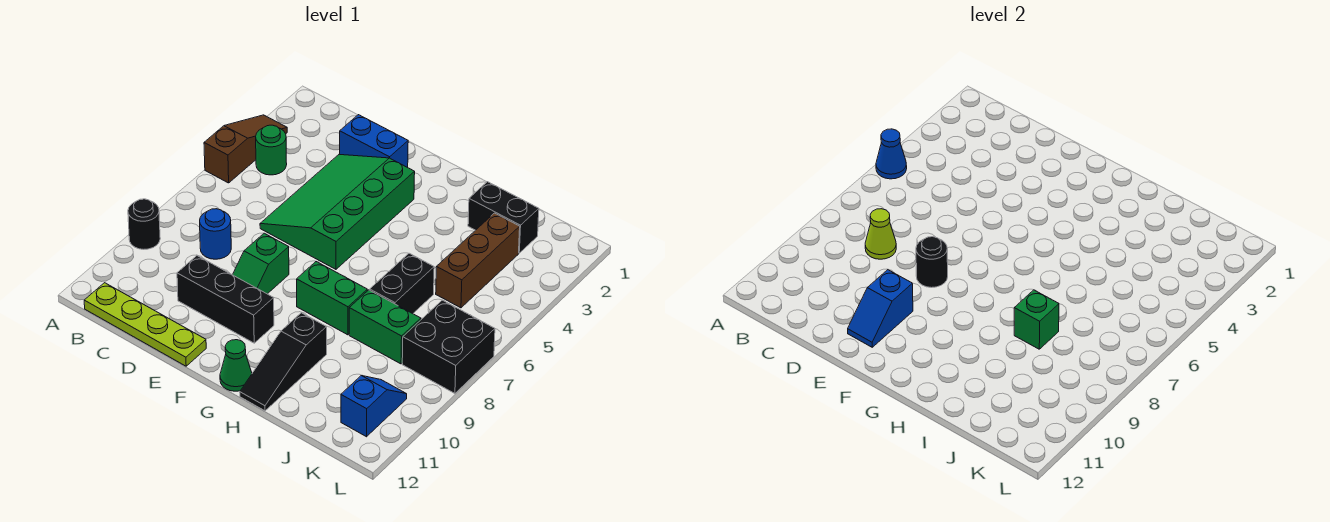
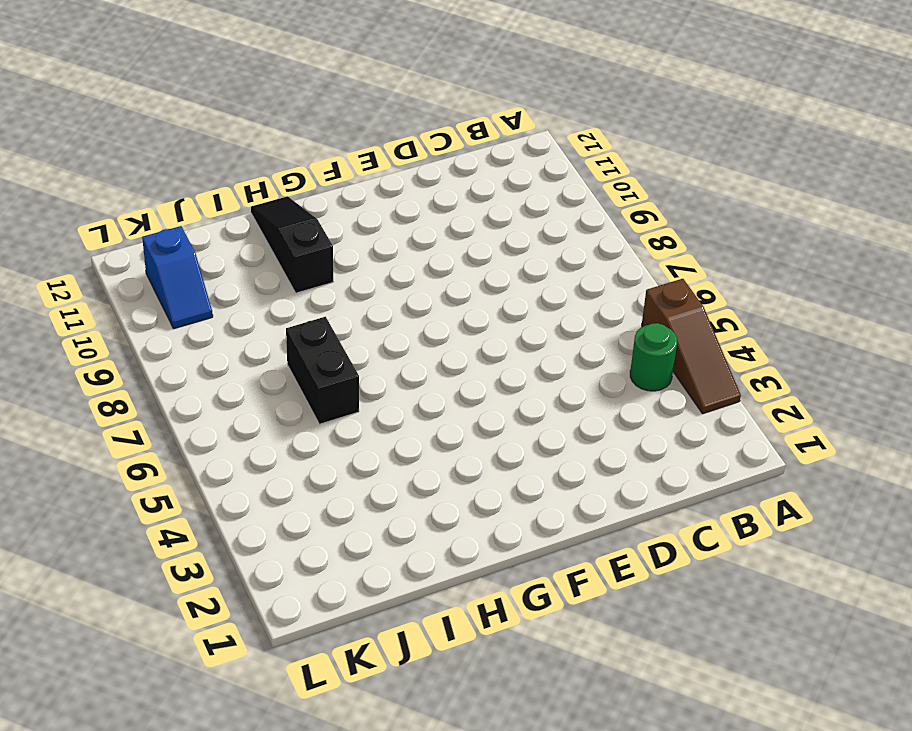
none -> black 1x1 round brick [128,199,160,249]
none -> lime 1x4 plate [84,283,206,366]
none -> blue 1x1 round brick [200,209,231,259]

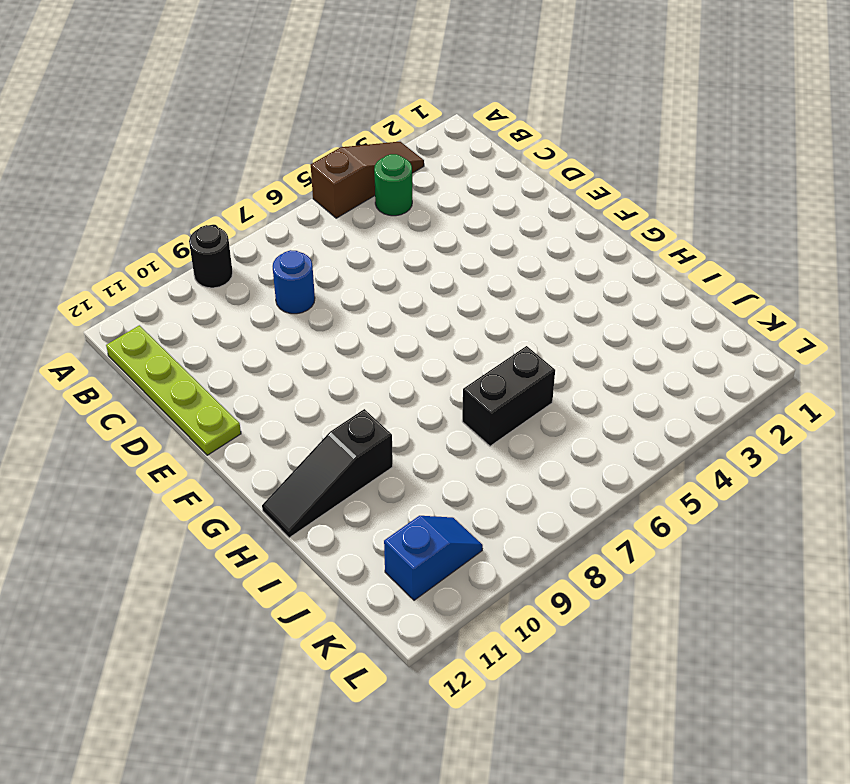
none -> blue 1x2 brick [340,115,408,167]
none -> green 3x4 slope [260,155,415,269]
none -> black 1x3 brick [177,256,274,343]

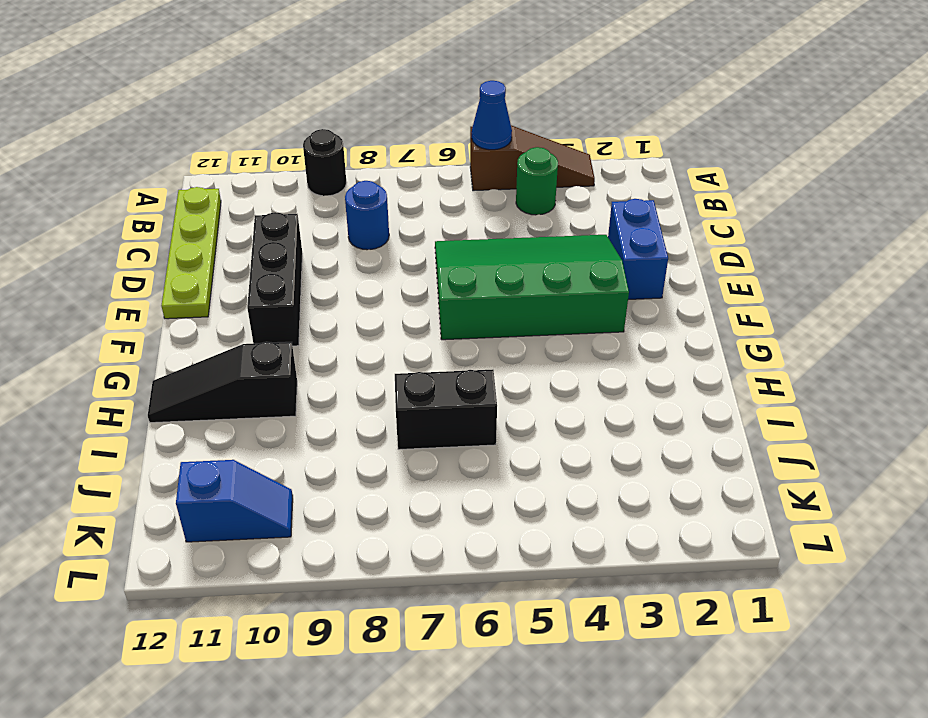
none -> green 1x2 slope [233,233,289,294]
none -> green 1x2 brick [297,262,367,335]
none -> green 1x1 cone [220,340,252,391]

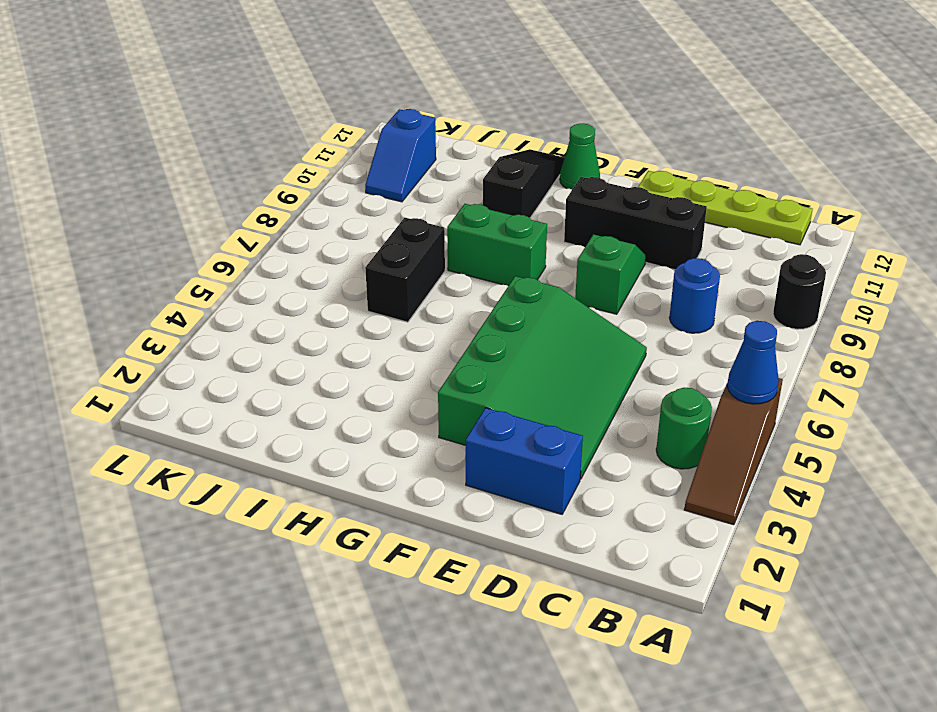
none -> black 1x2 brick [468,182,539,253]
none -> green 1x2 brick [349,290,421,364]
none -> brown 1x3 brick [436,213,520,308]

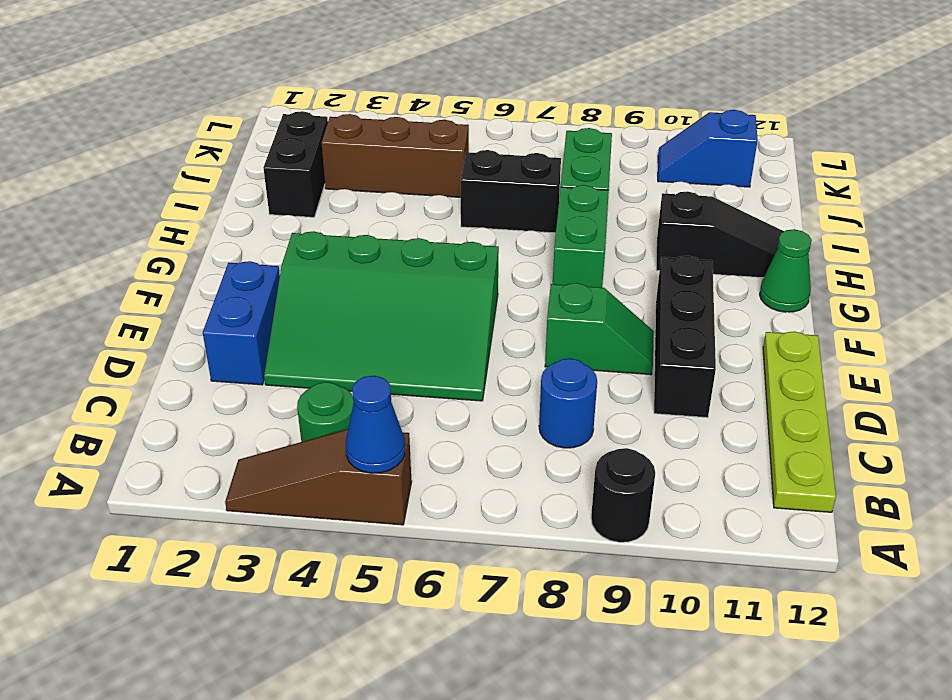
none -> black 2x2 brick [402,300,495,393]
none -> lime 1x1 cone [865,209,896,259]
none -> black 1x1 round brick [916,237,948,288]

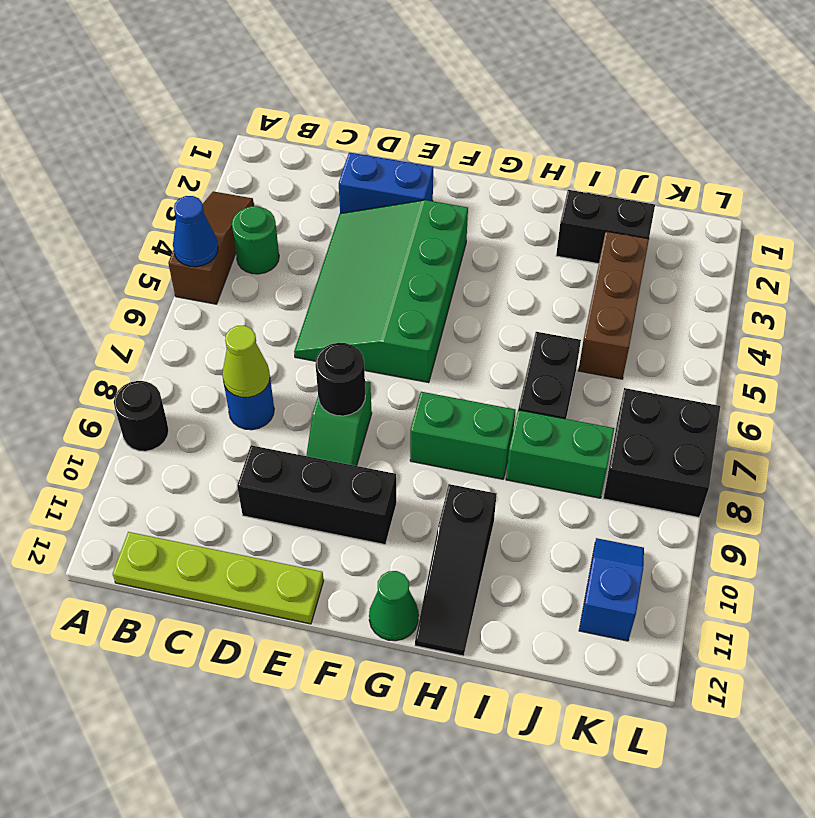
none -> blue 1x2 slope [848,270,913,347]
none -> green 1x1 brick [1014,290,1059,349]

